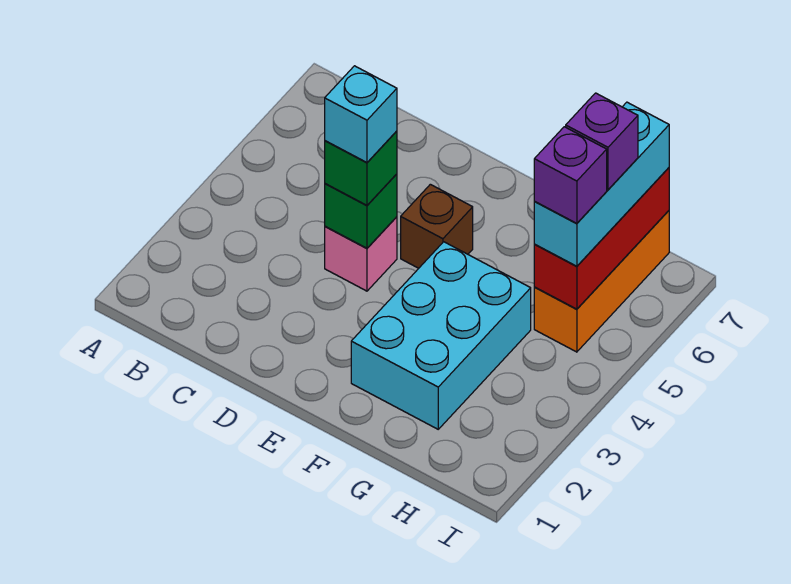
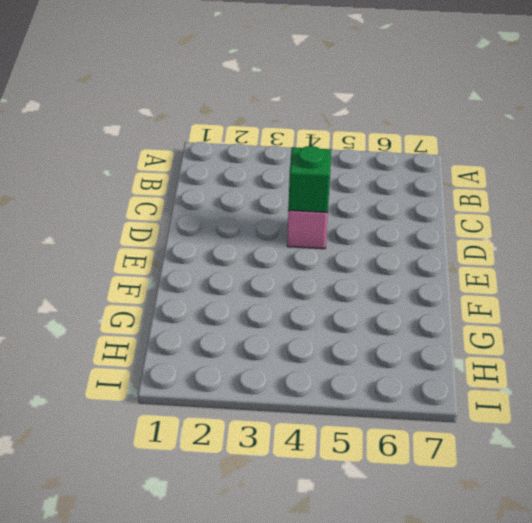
none -> brown 1x1 brick [401,184,473,268]
none -> cyan 2x3 brick [351,242,531,429]

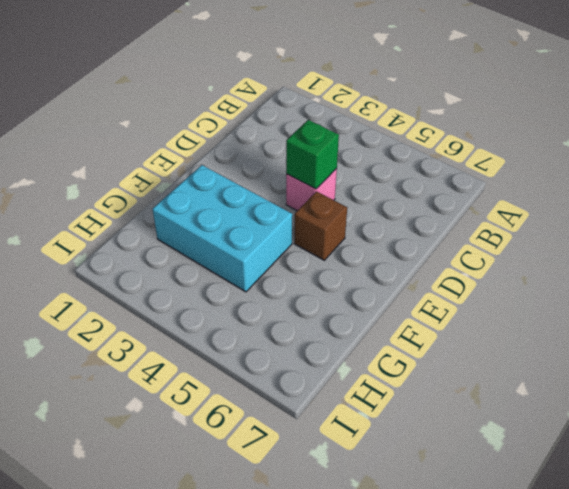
none -> orange 1x3 brick [534,211,669,352]
none -> red 1x3 brick [534,168,669,309]

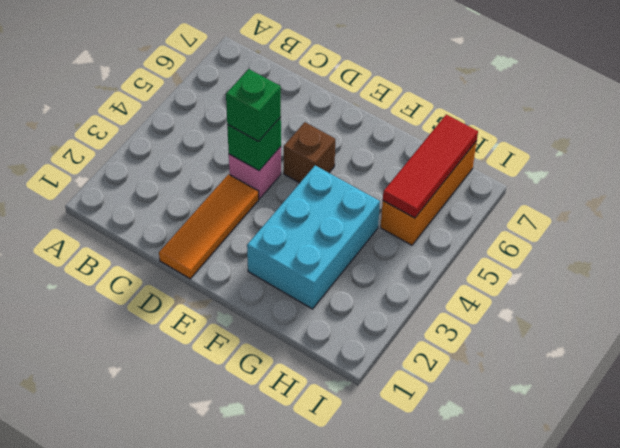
orange 1x3 tile [159,174,259,279] -> none
red 1x3 tile [383,115,478,218] -> red 1x3 brick [534,168,669,309]
none -> cyan 1x3 brick [534,102,669,266]
none -> cyan 1x1 brick [325,66,397,162]

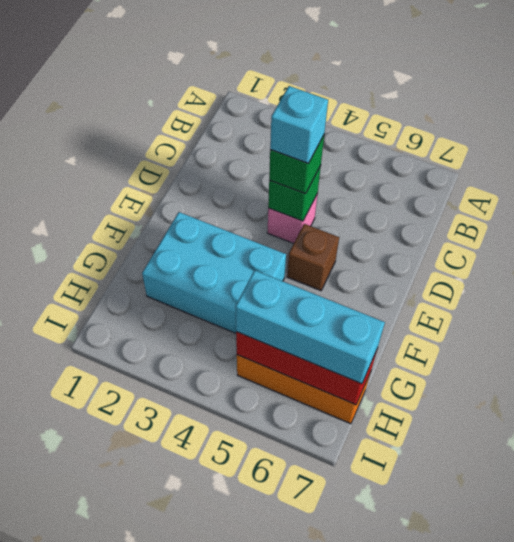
none -> purple 1x1 brick [534,127,607,223]
none -> purple 1x1 brick [566,93,638,190]

